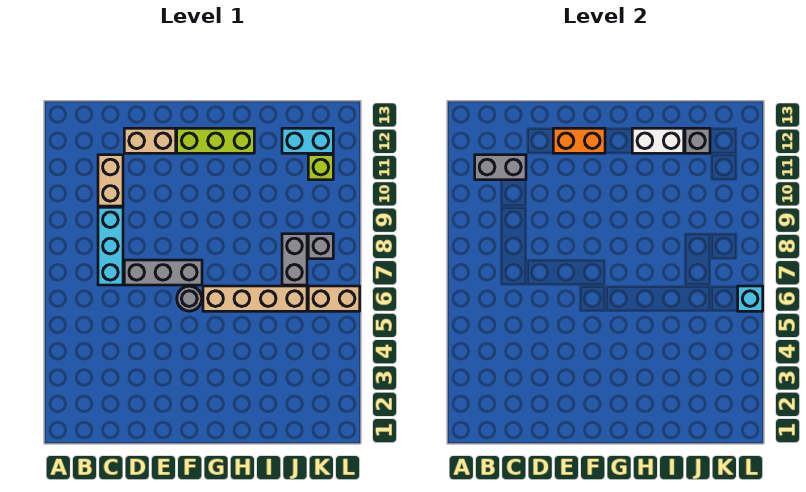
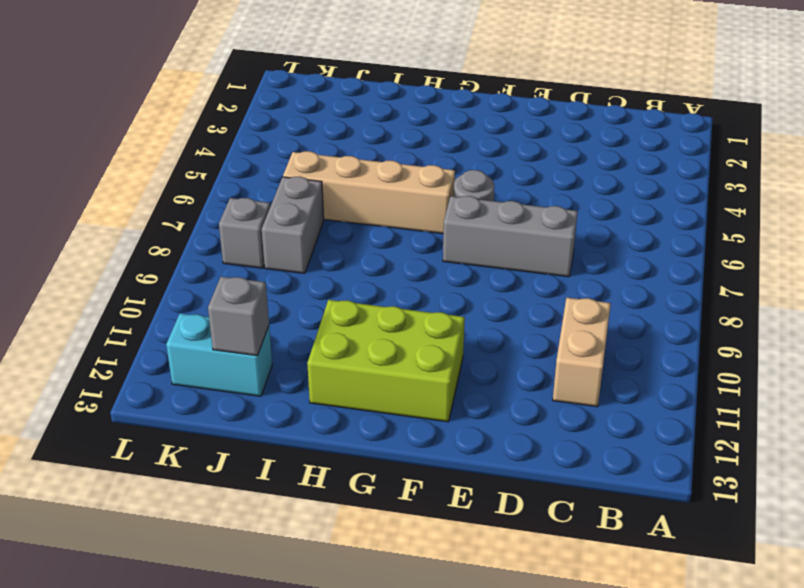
lime 2x3 brick [307,300,465,422] -> lime 1x3 brick [177,128,254,153]
none -> cyan 1x3 brick [98,207,123,285]
none -> tan 1x2 brick [124,128,176,153]
none -> tan 1x2 brick [308,286,360,311]

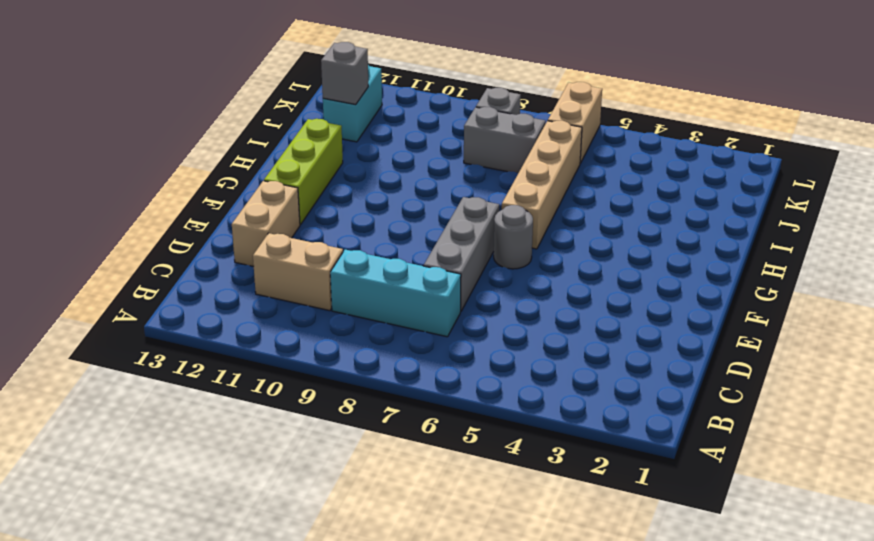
none -> lime 1x1 brick [308,155,333,180]
none -> grey 1x2 brick [475,155,526,180]
none -> orange 1x2 brick [553,128,605,153]

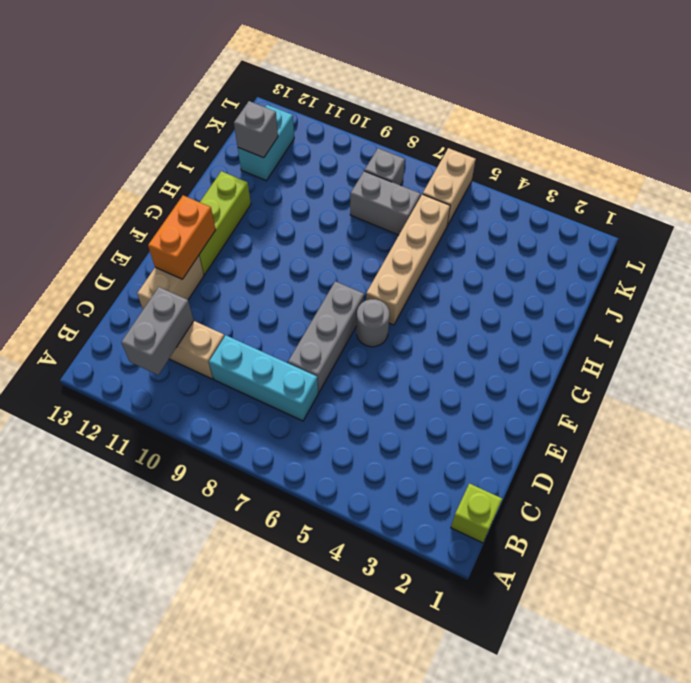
lime 1x1 brick [451,483,502,543] -> lime 1x1 brick moved to [308,155,333,180]
none -> white 1x2 brick [632,128,684,153]
none -> cyan 1x1 brick [738,286,763,311]

